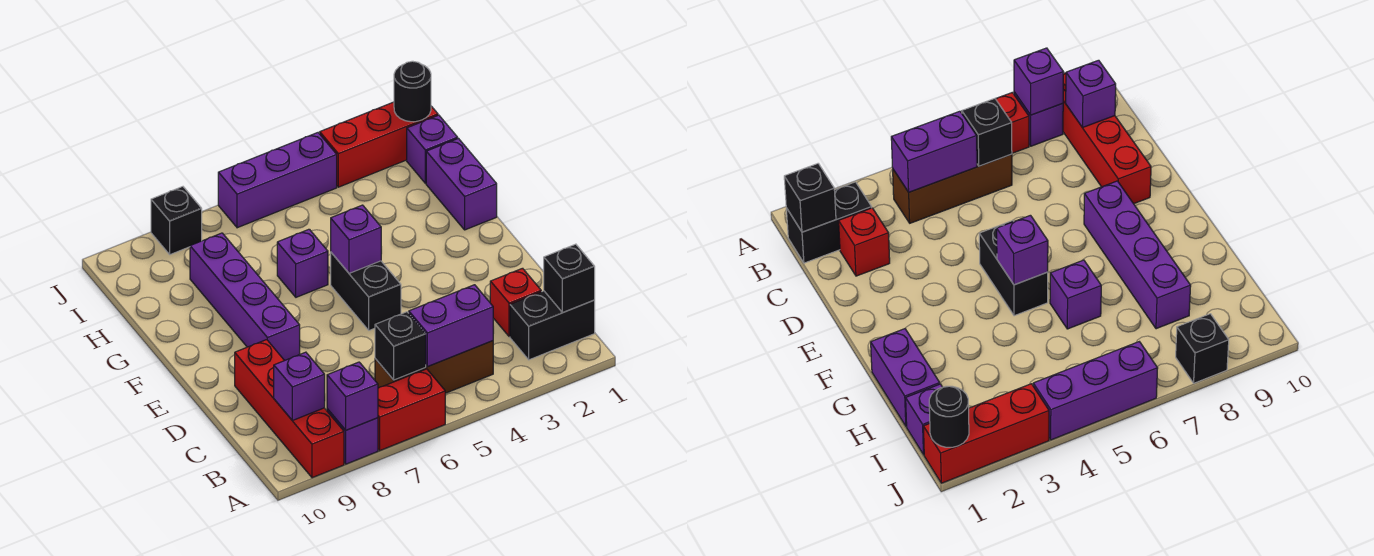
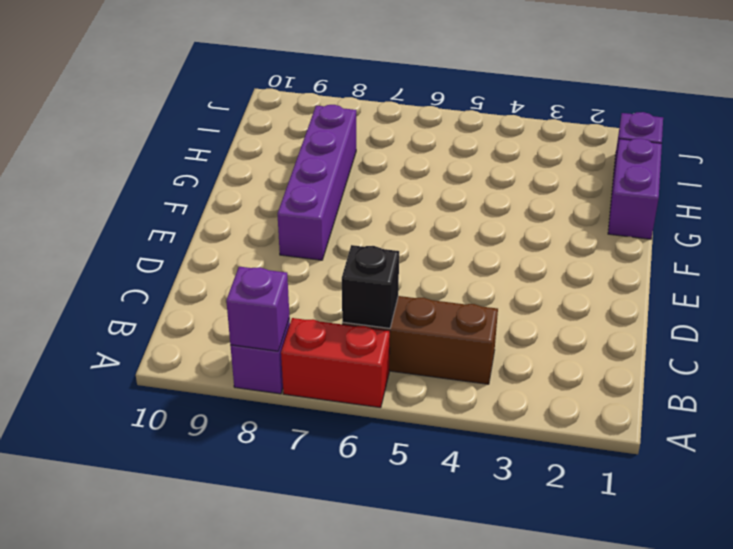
none -> red 1x4 brick [235,340,344,478]
none -> black 1x2 brick [510,291,595,360]
none -> red 1x1 brick [490,268,541,337]

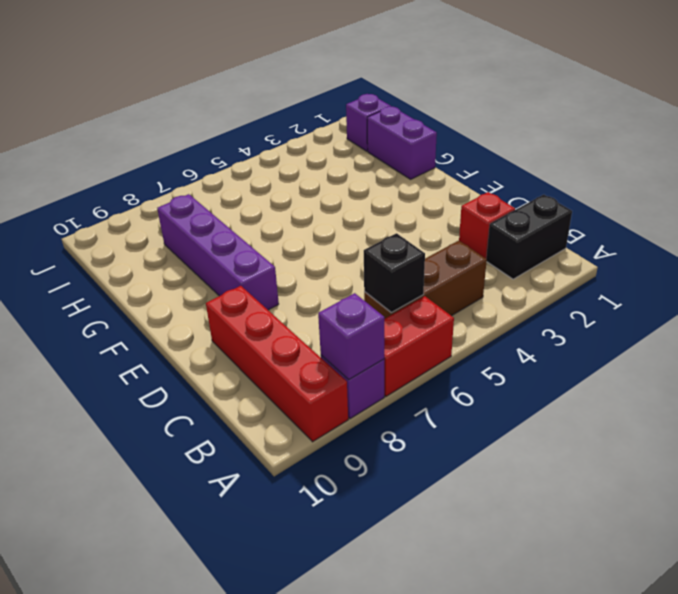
none -> black 1x2 brick [331,253,401,330]
none -> purple 1x1 brick [277,229,328,297]
none -> red 1x3 brick [320,102,438,187]

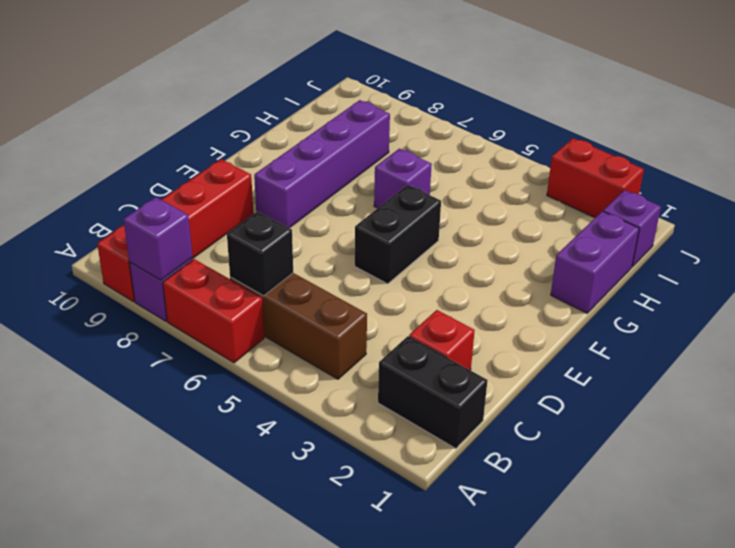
red 1x2 brick [547,138,644,218] -> red 1x3 brick [320,102,438,187]
none -> purple 1x3 brick [218,133,337,228]
none -> black 1x1 brick [151,187,202,255]
none -> black 1x1 brick [544,244,595,313]

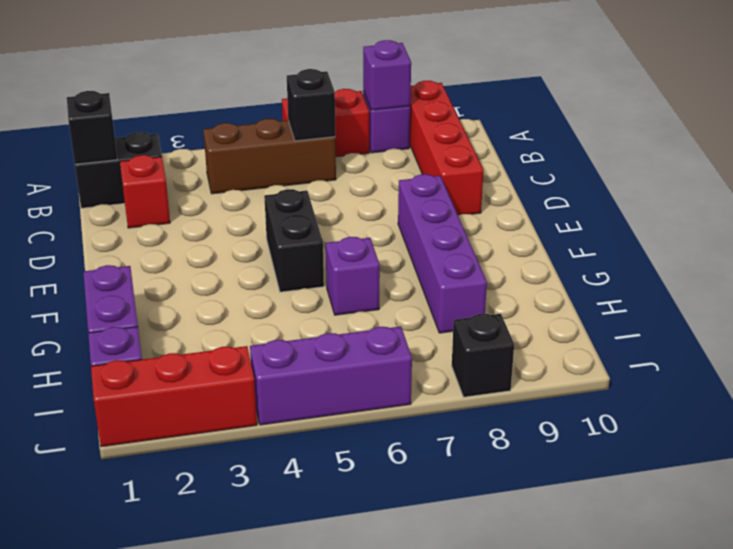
none -> purple 1x2 brick [409,285,493,367]
none -> purple 1x1 brick [274,352,325,421]
none -> purple 1x1 brick [331,205,381,273]

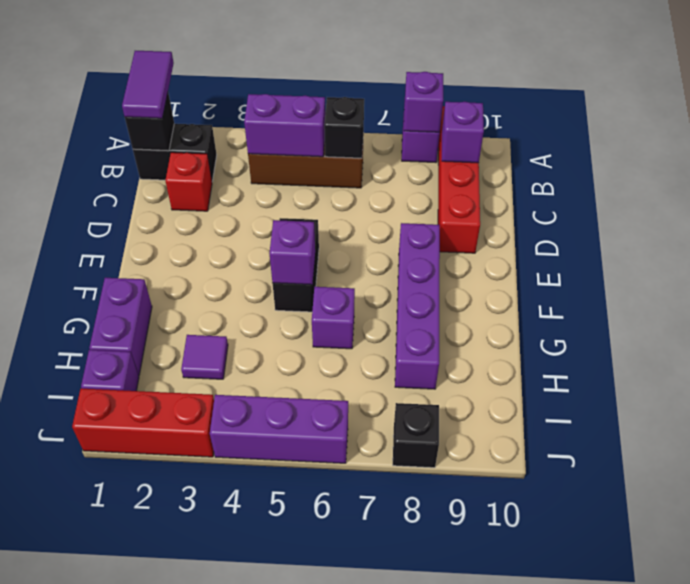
purple 1x2 tile [122,51,174,118] -> none
purple 1x1 tile [181,335,228,379] -> none
none -> red 1x2 brick [378,369,445,451]
none -> black 1x1 round brick [394,61,431,122]

